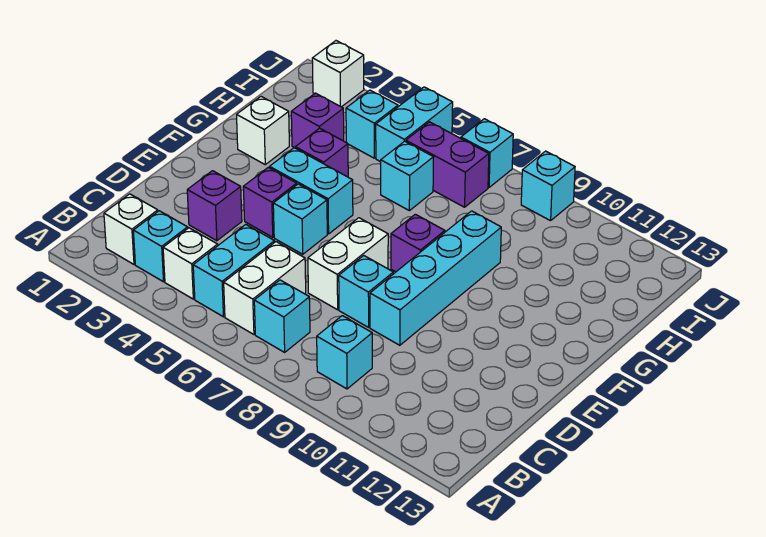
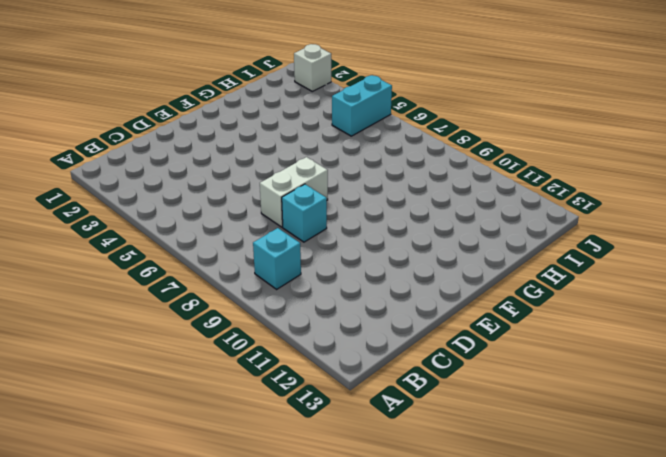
none -> white 1x1 brick [104,194,158,264]
none -> cyan 1x1 brick [133,211,188,282]
none -> white 1x1 brick [163,228,218,299]

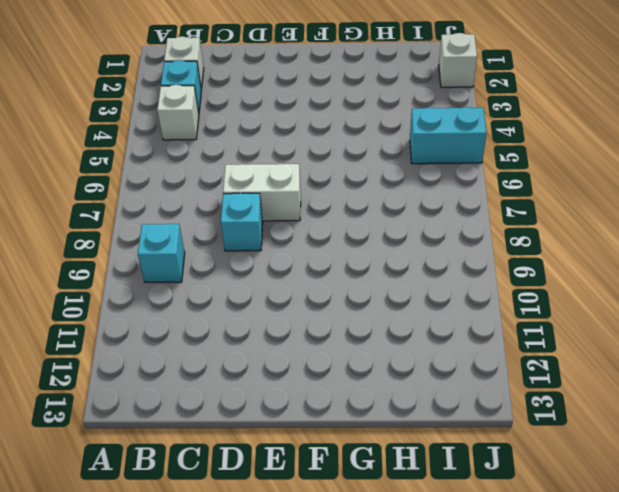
none -> cyan 1x2 brick [193,224,275,317]
none -> white 1x2 brick [224,242,306,334]
none -> cyan 1x1 brick [254,280,310,352]

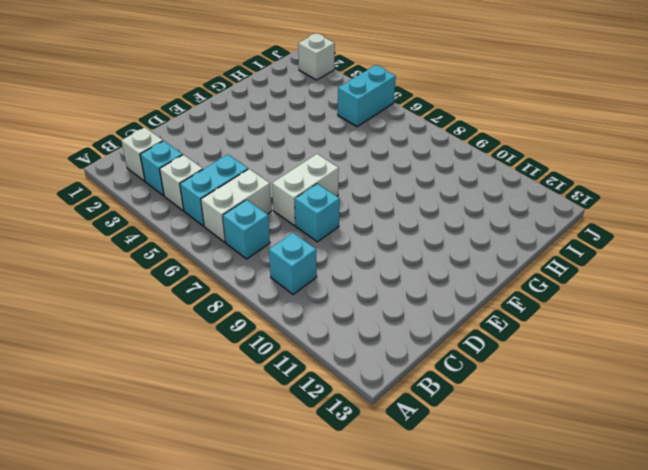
none -> purple 1x1 brick [187,171,242,241]
none -> cyan 1x4 brick [370,211,501,345]
none -> purple 1x1 brick [243,167,297,237]

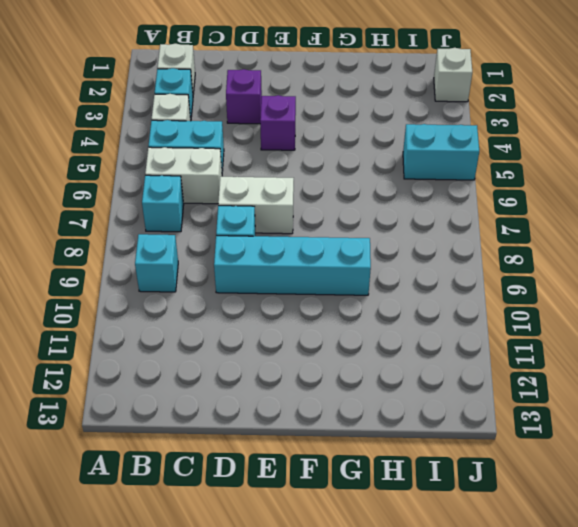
none -> cyan 1x1 brick [273,184,327,254]
none -> cyan 1x2 brick [270,148,353,234]
none -> purple 1x1 brick [391,214,445,272]

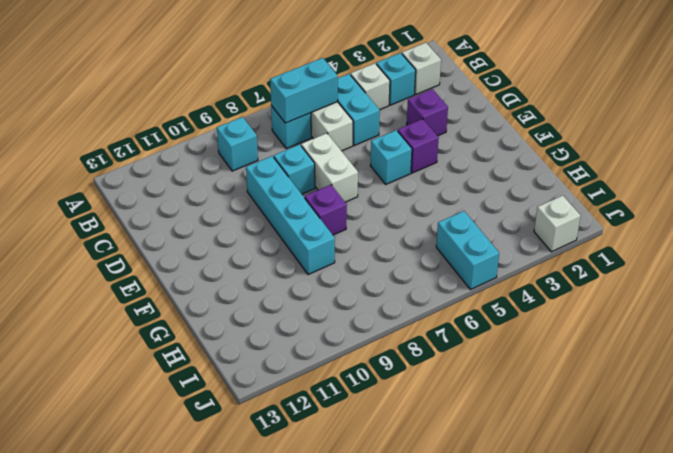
cyan 1x2 brick [270,58,338,123] -> cyan 1x2 brick moved to [270,148,353,234]
none -> white 1x1 brick [237,97,289,164]
none -> purple 1x1 brick [295,128,348,177]
none -> purple 1x1 brick [291,93,344,148]

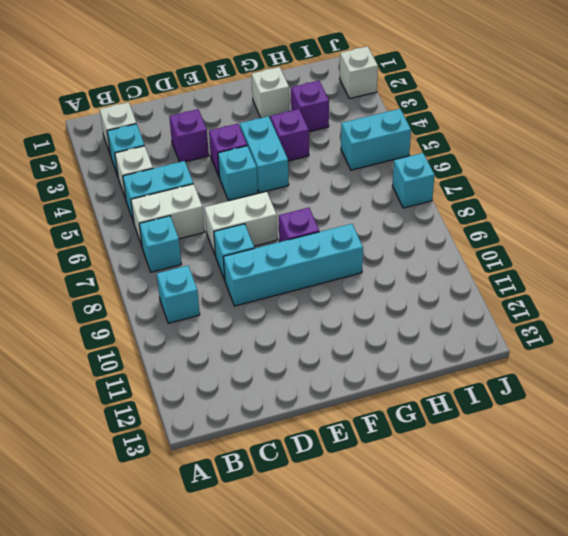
none -> cyan 1x1 brick [381,141,434,211]
none -> cyan 1x1 brick [346,90,398,158]
none -> purple 1x2 brick [406,122,489,207]

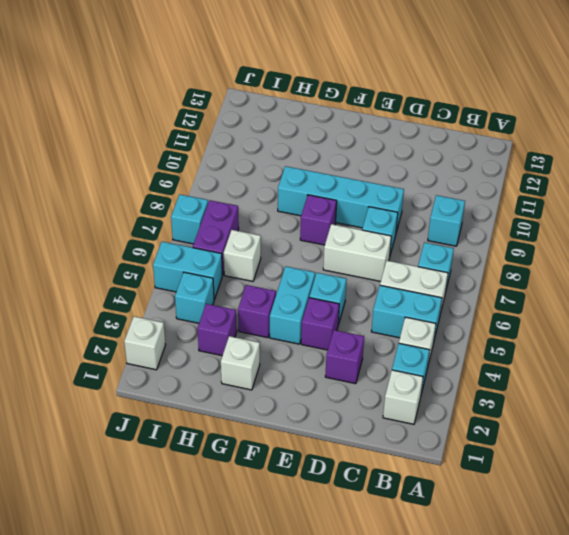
white 1x1 brick [224,230,261,281] -> cyan 1x1 brick [381,141,434,211]
none -> cyan 1x1 brick [521,151,575,221]

